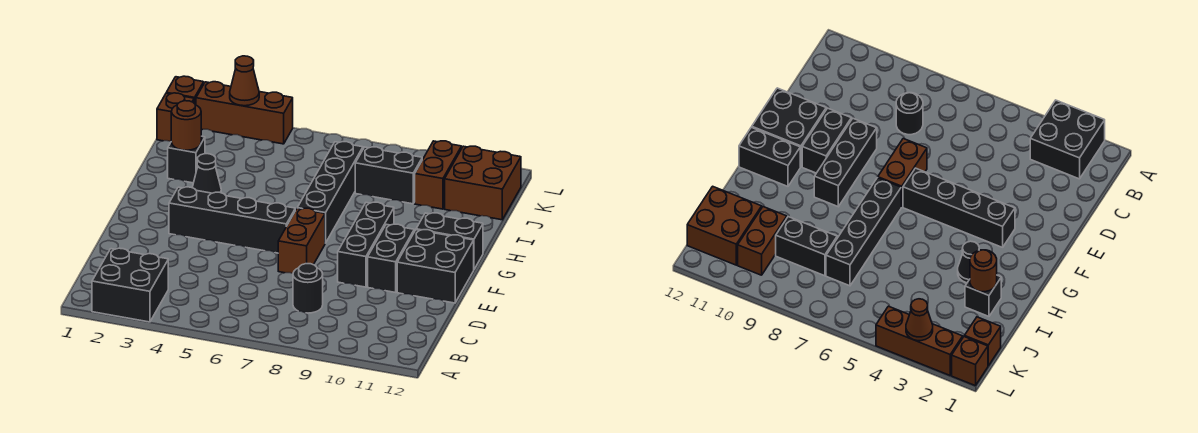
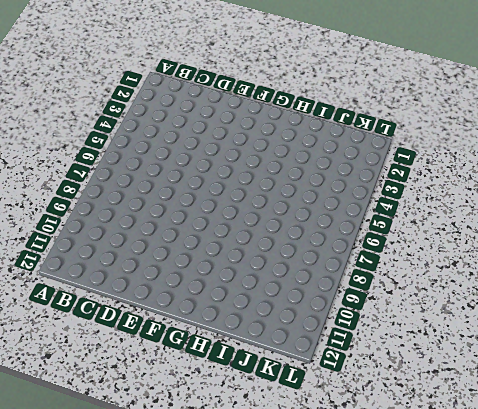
none -> black 2x2 brick [92,248,168,322]
none -> black 1x1 round brick [293,264,323,313]
none -> brown 1x2 brick [278,208,325,273]

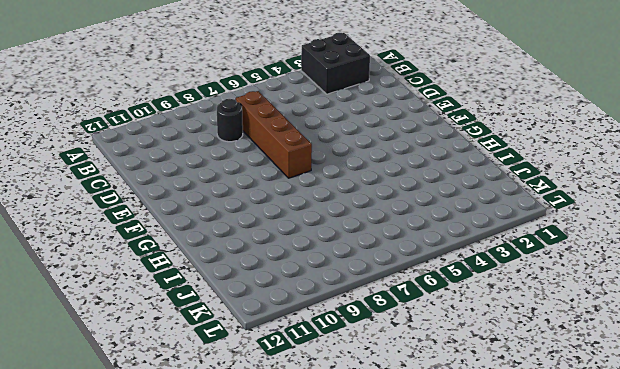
brown 1x4 brick [236,91,312,178] -> brown 1x2 brick [278,208,325,273]
none -> black 1x3 brick [338,202,394,287]
none -> black 1x2 brick [368,224,414,292]
none -> black 2x2 brick [397,230,474,303]

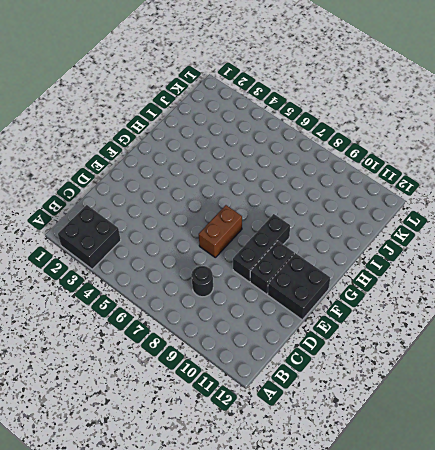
none -> black 1x4 brick [169,187,295,253]
none -> black 1x4 brick [297,142,363,243]
none -> black 1x2 brick [416,213,483,269]

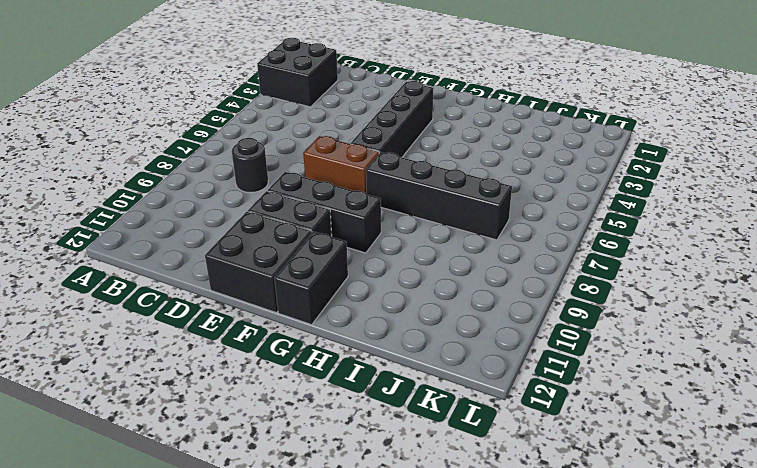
none -> black 1x1 cone [192,154,221,193]
none -> black 1x1 brick [168,136,205,183]
none -> black 1x2 brick [355,147,422,204]

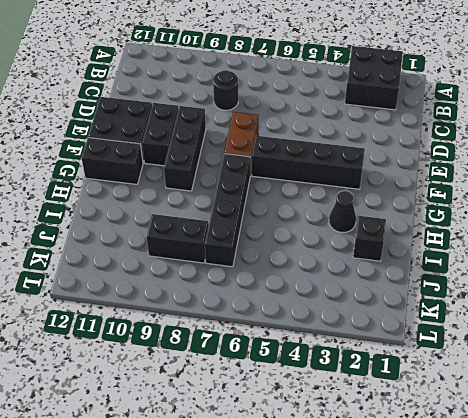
none -> brown 1x2 brick [415,141,462,209]
none -> brown 2x2 brick [445,146,521,220]
none -> brown 1x1 brick [157,93,194,141]

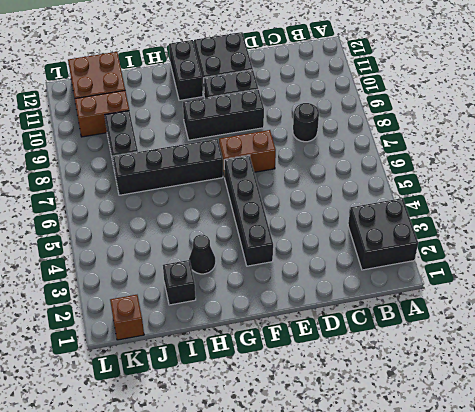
none -> brown 1x1 brick [167,76,204,105]
none -> brown 1x3 brick [196,82,293,144]
none -> brown 1x1 round brick [171,101,201,150]

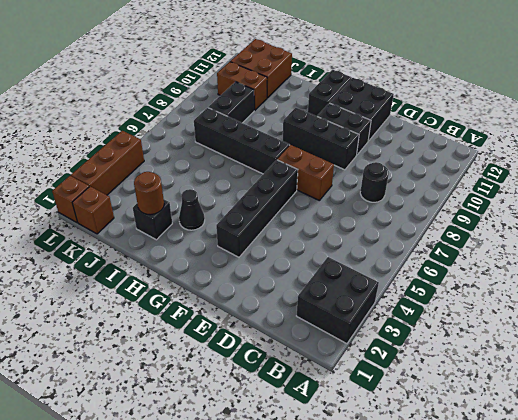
none -> brown 1x1 cone [230,56,259,106]

